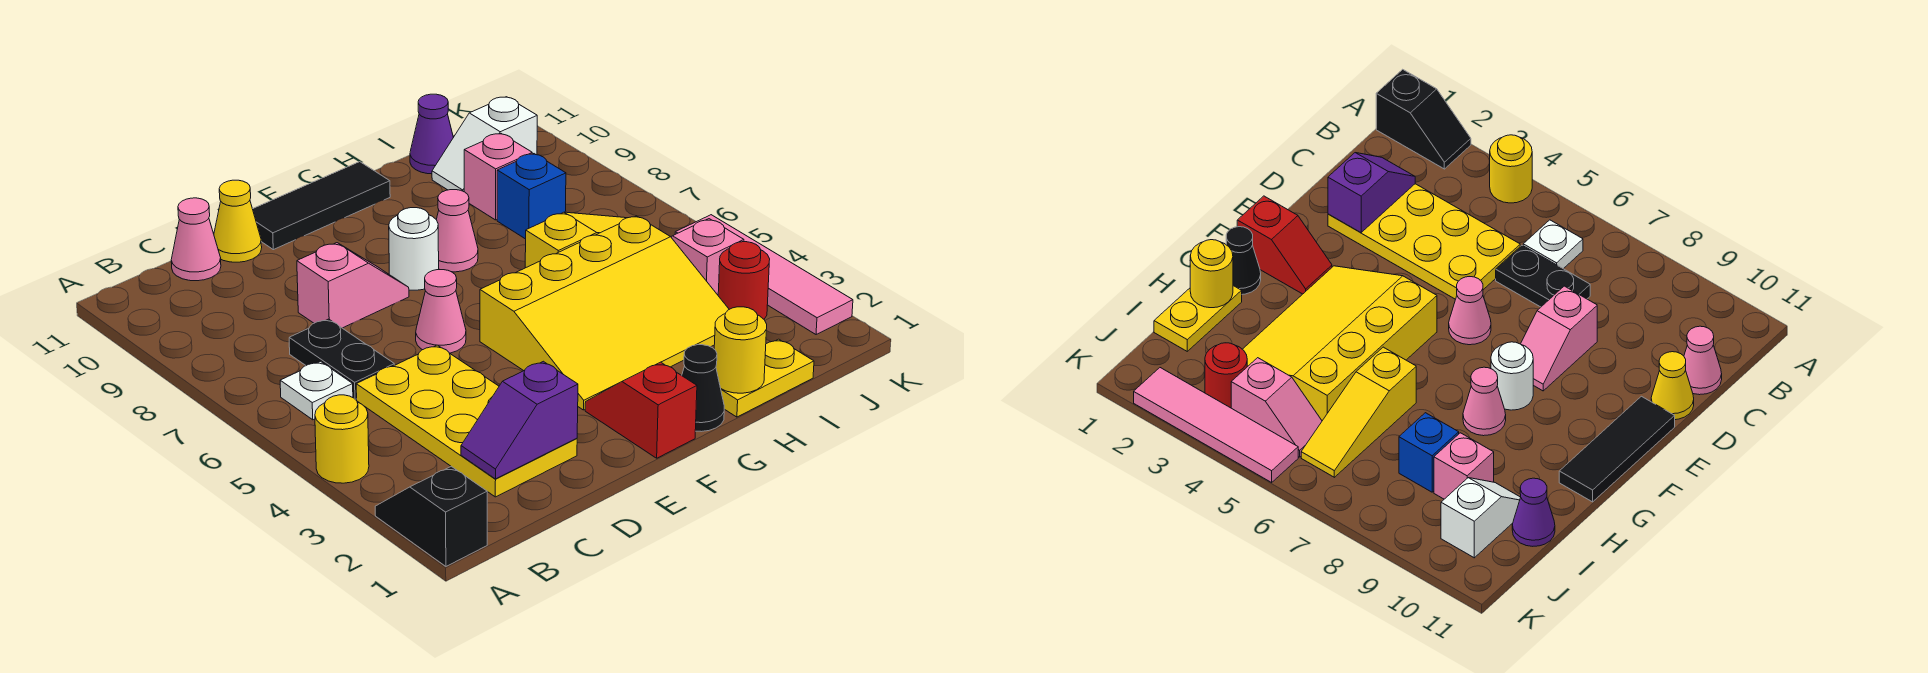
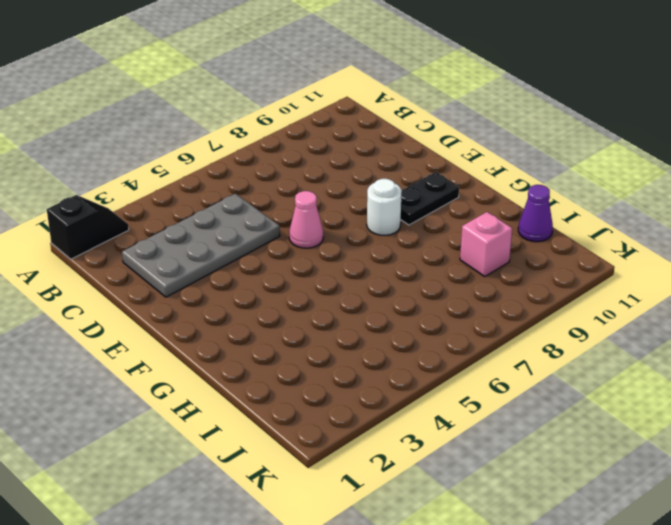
grey 2x4 plate [122,194,280,297] -> yellow 2x4 plate [356,345,577,497]
black 1x2 plate [401,172,459,225] -> black 1x2 plate moved to [289,319,394,400]
none -> yellow 1x1 round brick [315,395,369,483]
none -> white 1x1 plate [280,361,353,420]
none -> pink 1x1 cone [171,198,221,281]

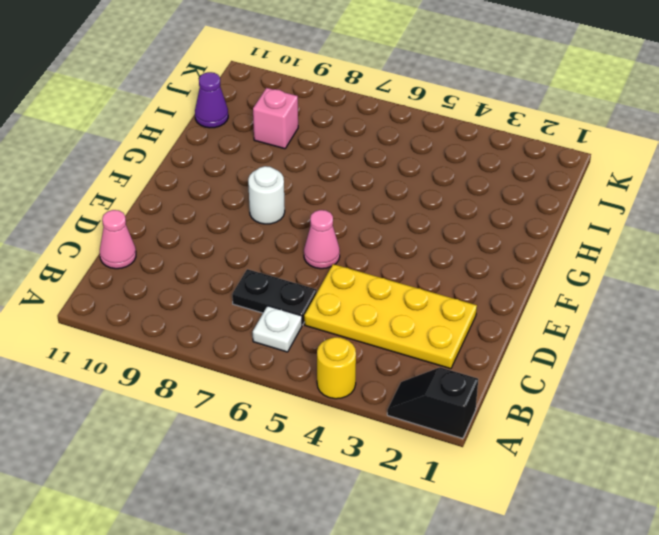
none -> pink 1x2 slope [297,243,409,328]
none -> yellow 1x1 cone [214,180,262,262]
none -> black 1x3 tile [253,162,390,250]

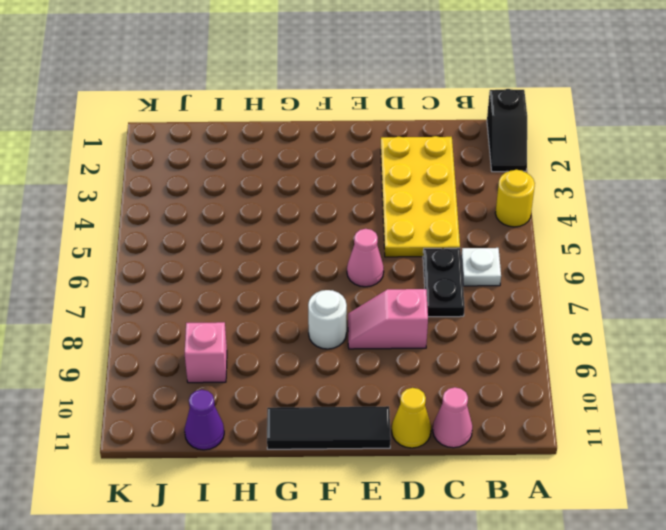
none -> red 1x2 slope [585,362,697,458]
none -> yellow 3x4 slope [480,216,729,410]
none -> black 1x1 cone [682,345,724,432]

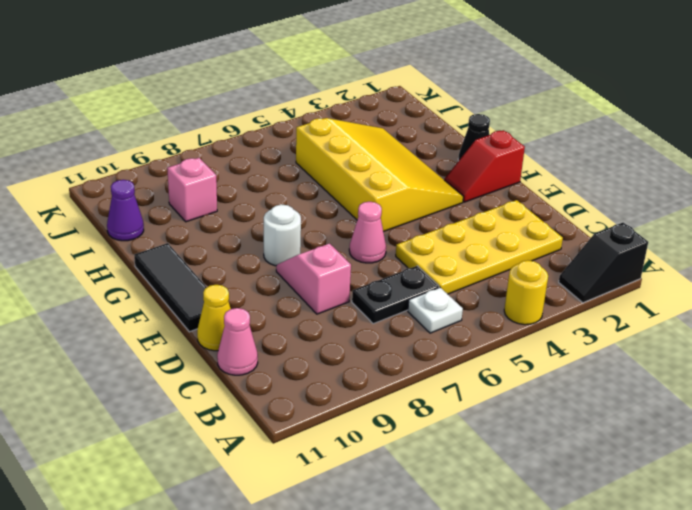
none -> pink 1x1 cone [436,190,478,272]
none -> yellow 1x2 plate [721,339,814,417]
none -> yellow 1x3 slope [525,212,626,268]

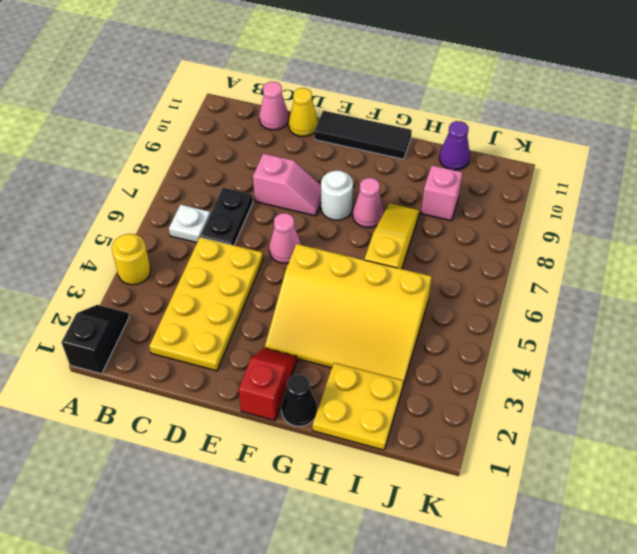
yellow 2x2 plate [313,363,403,450] -> yellow 1x2 plate [721,339,814,417]
yellow 1x3 slope [364,203,420,269] -> yellow 1x3 slope turned to [525,212,626,268]
none -> blue 1x1 brick [497,154,566,239]
none -> white 1x2 slope [432,97,537,192]
none -> red 1x1 round brick [718,242,770,319]

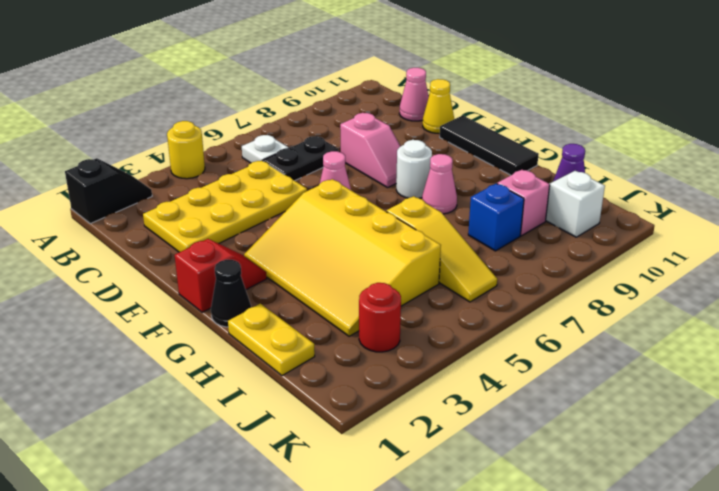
none -> pink 1x2 slope [671,219,744,295]
none -> pink 1x4 tile [675,215,853,335]
none -> purple 1x2 slope [461,361,578,479]

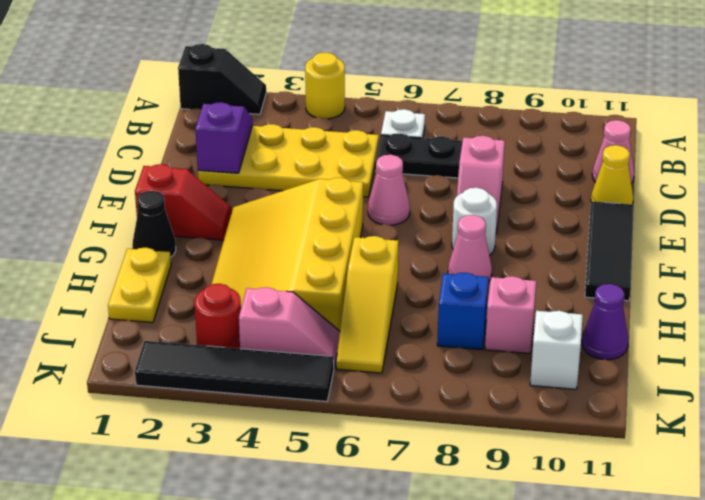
black 1x4 tile [135,341,334,401] -> pink 1x4 tile [675,215,853,335]
none -> yellow 1x1 round brick [714,307,767,393]

